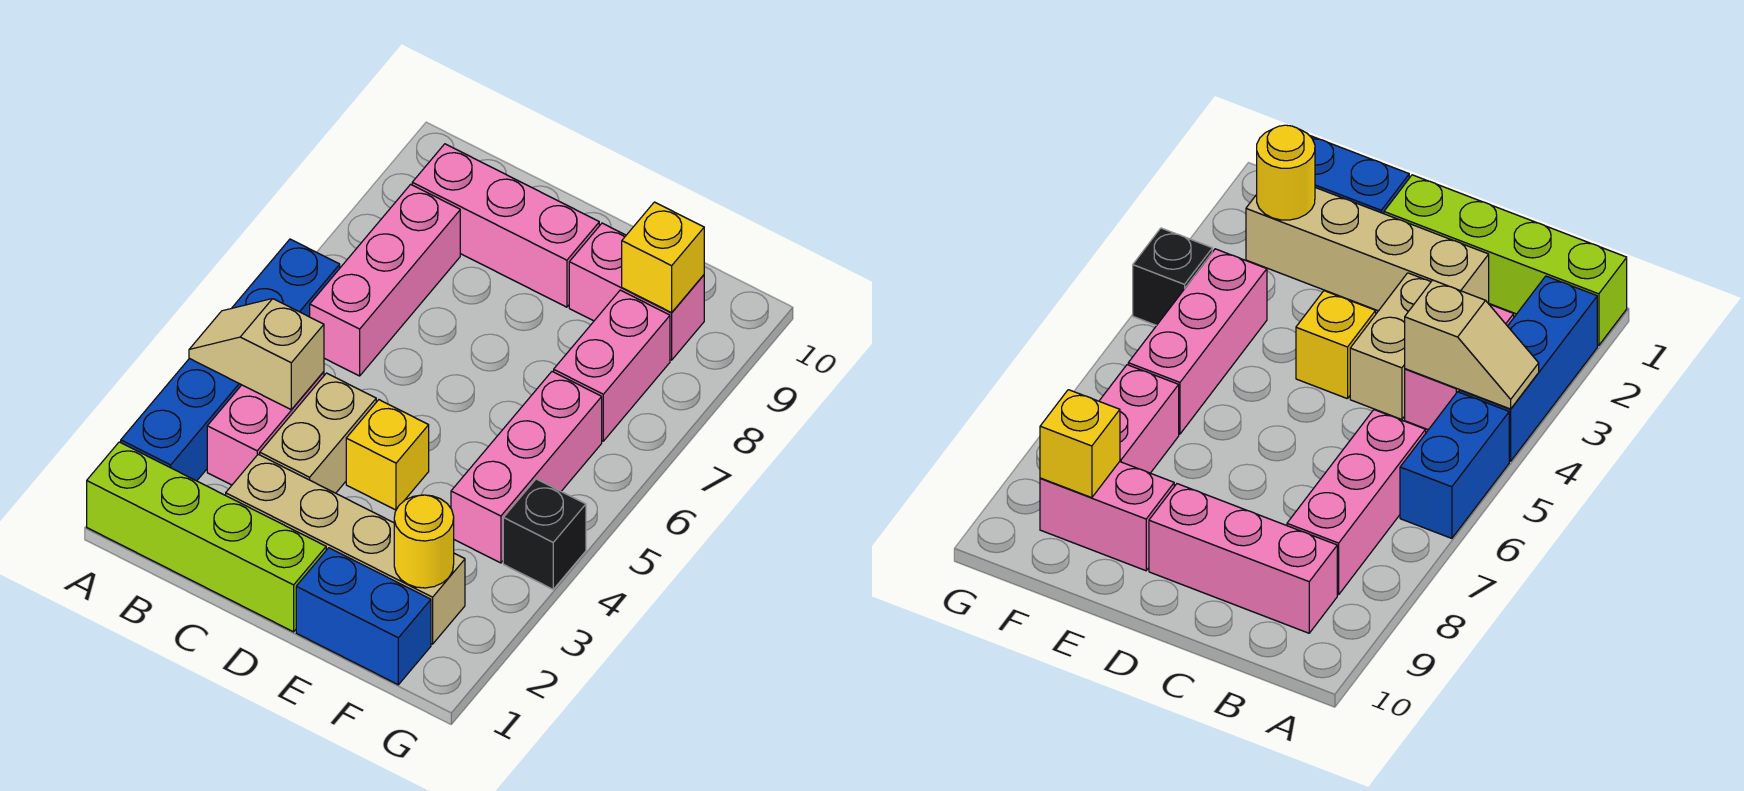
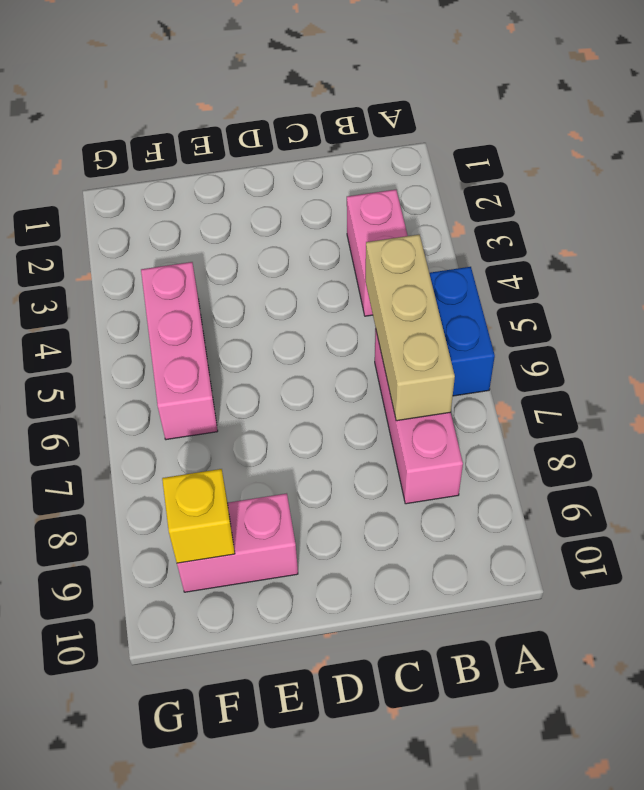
tan 1x3 brick [366,235,455,421] -> none
none -> lime 1x4 brick [87,442,326,632]
none -> blue 1x3 brick [121,358,241,481]
none -> pink 1x3 brick [412,144,599,307]

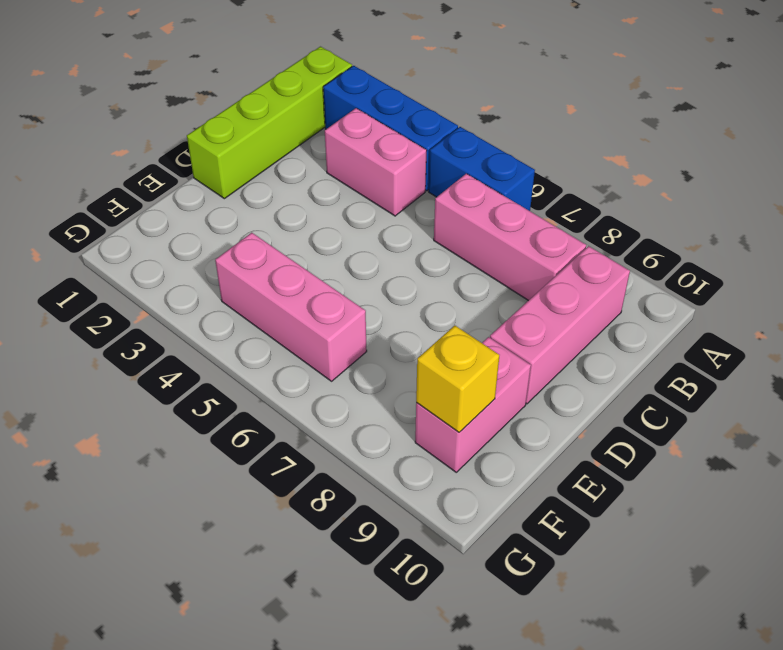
none -> tan 1x4 brick [226,454,465,644]
none -> tan 1x2 brick [260,373,376,493]
none -> yellow 1x1 brick [346,400,429,510]

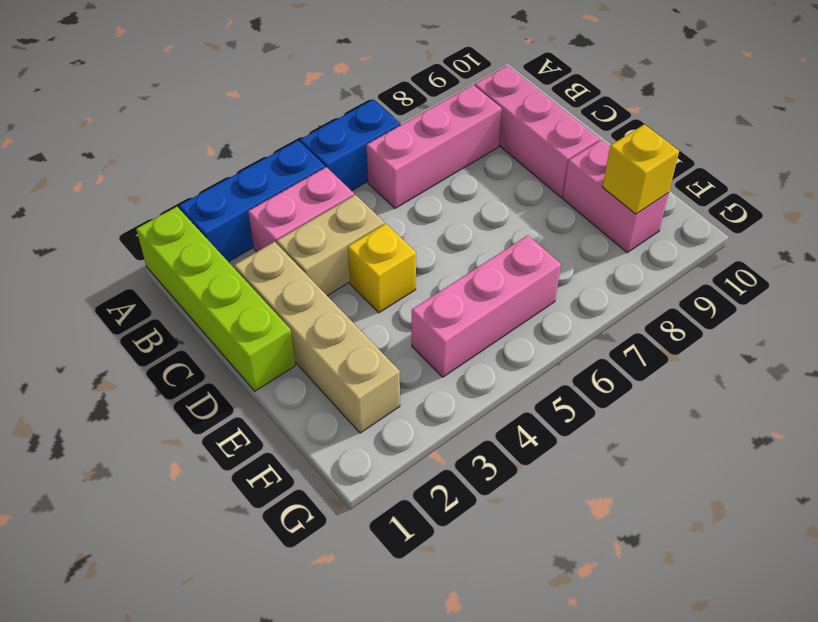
none -> blue 1x2 brick [296,548,431,685]
none -> pink 1x2 brick [554,290,670,441]
none -> black 1x1 brick [503,479,586,589]

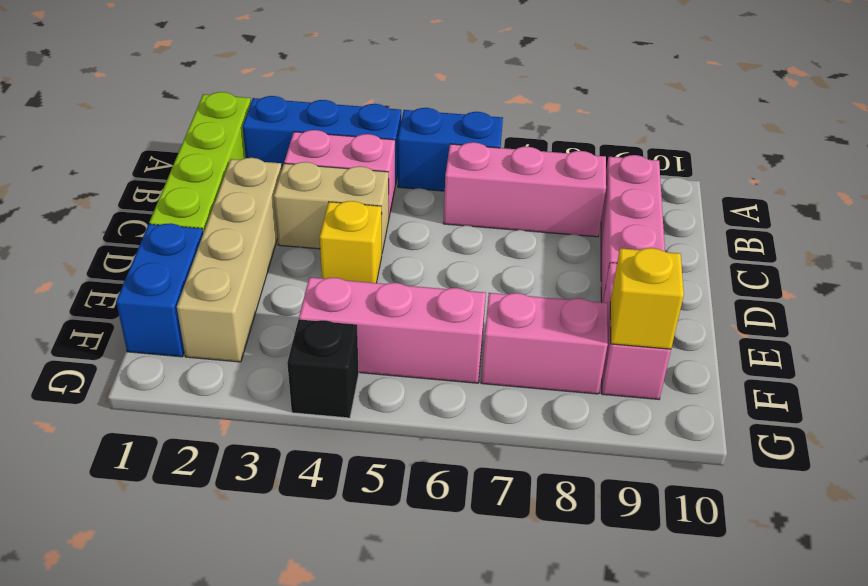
none -> tan 1x2 slope [189,299,324,410]
none -> yellow 1x1 round brick [394,495,454,588]

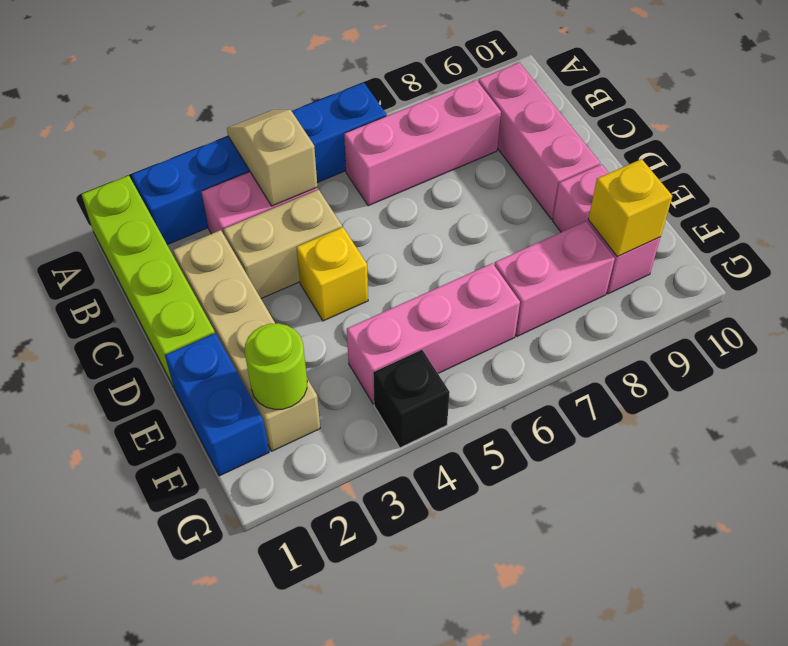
lime 1x1 round brick [245,323,307,409] -> yellow 1x1 round brick [394,495,454,588]

